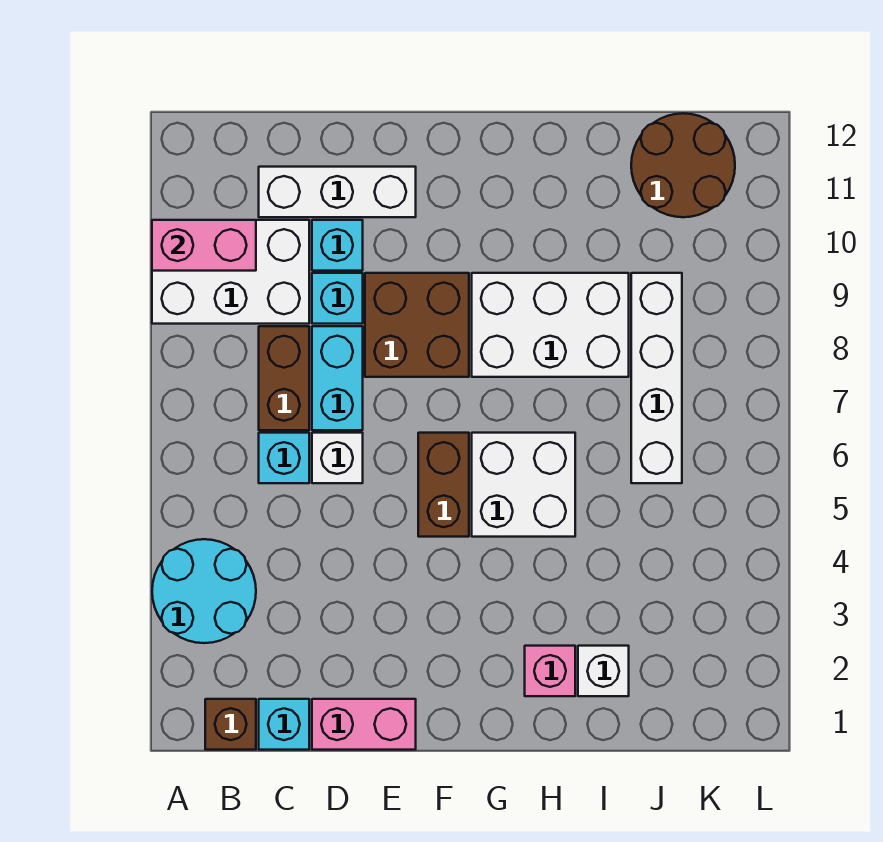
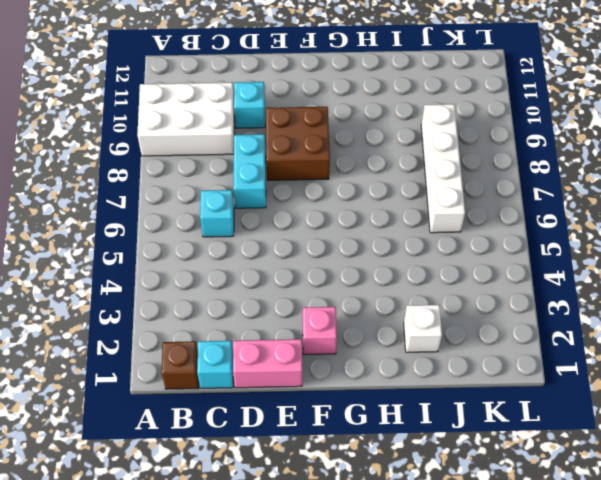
pink 1x1 brick [303,307,337,355] -> pink 1x1 brick moved to [525,646,575,696]
none -> cyan 2x2 round brick [152,539,256,643]
none -> brown 1x2 brick [259,326,309,430]
none -> white 1x3 brick [259,167,416,217]

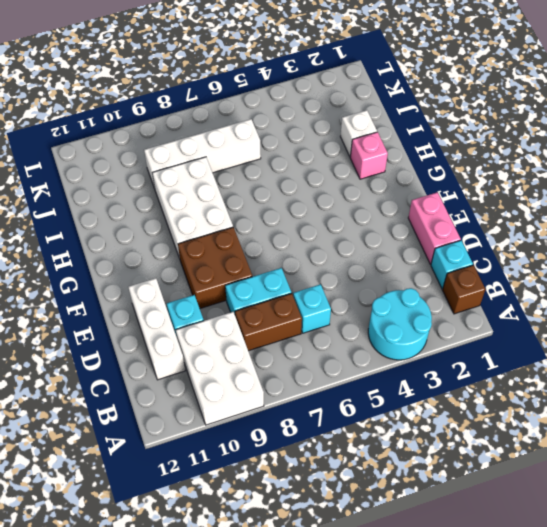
none -> white 1x1 brick [312,433,363,483]
none -> cyan 1x1 brick [312,273,363,324]
none -> brown 1x2 brick [418,433,469,537]

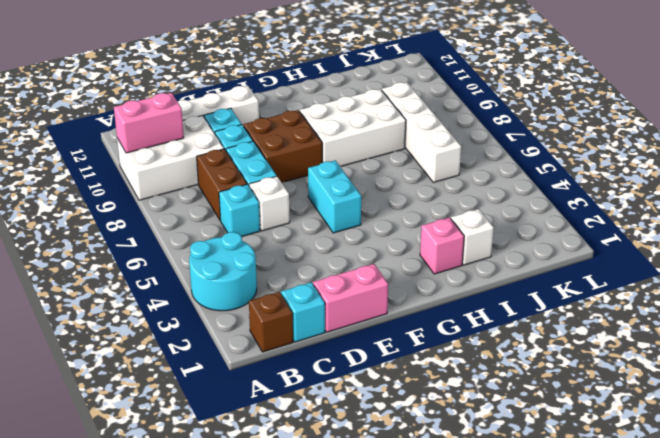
cyan 1x2 brick [308,161,361,233] -> brown 1x2 brick [418,433,469,537]
none -> white 2x2 brick [472,433,575,537]
none -> brown 2x2 round brick [631,113,735,217]

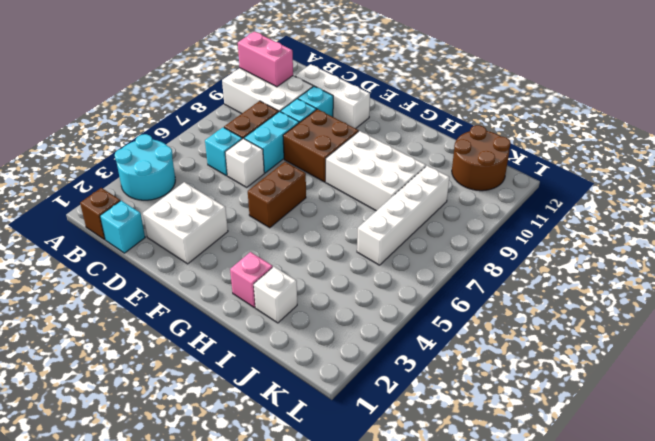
white 2x2 brick [143,182,228,264] -> white 2x2 brick moved to [472,433,575,537]
none -> pink 1x2 brick [312,699,416,750]

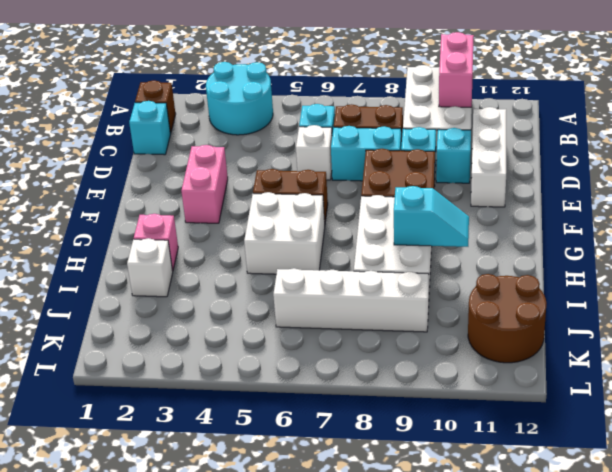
pink 1x2 brick [181,145,228,223] -> pink 1x2 brick moved to [312,699,416,750]
cyan 1x2 slope [394,186,469,247] -> none

